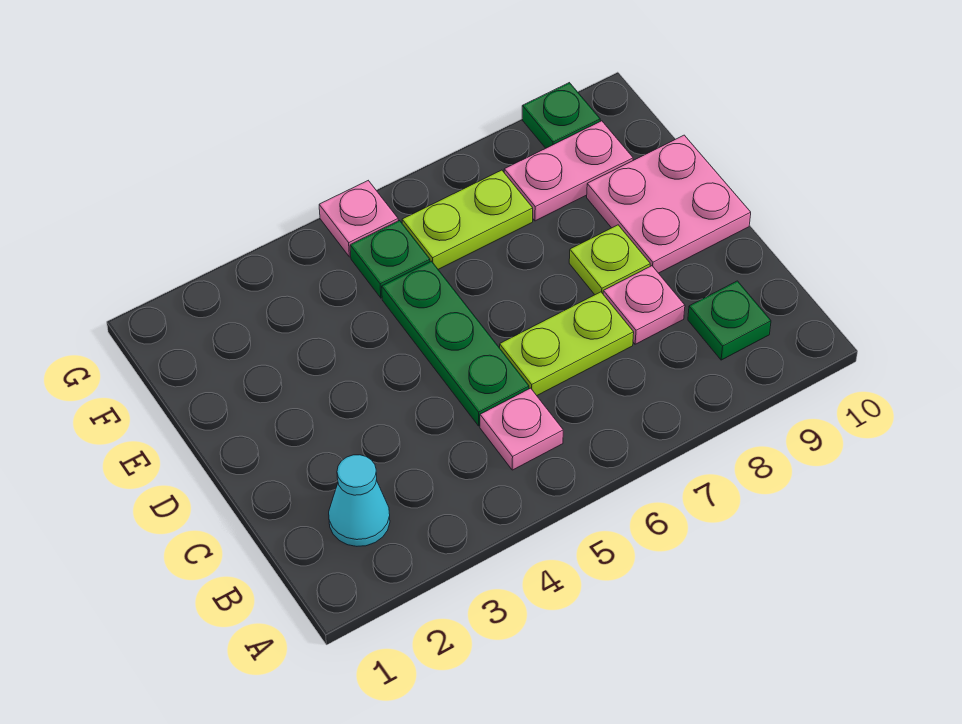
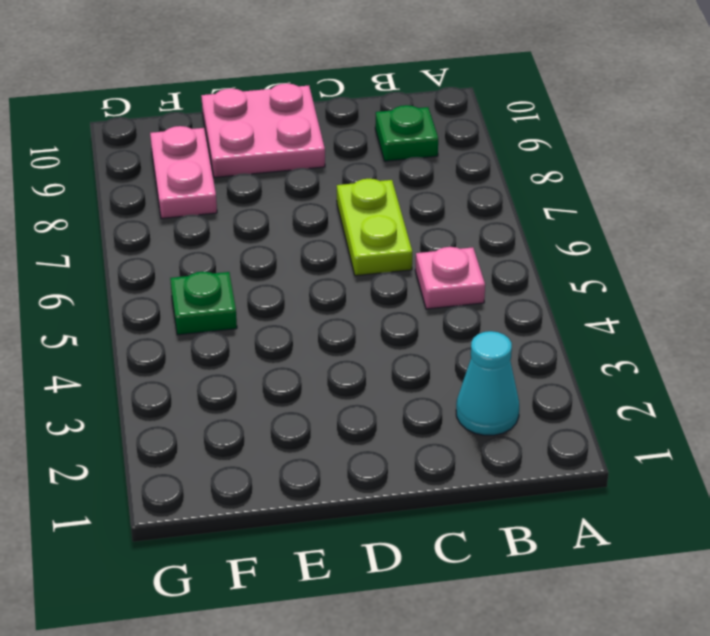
none -> green 1x3 plate [382,261,529,426]
none -> pink 1x1 plate [603,266,685,344]
none -> lime 1x1 plate [569,225,650,295]

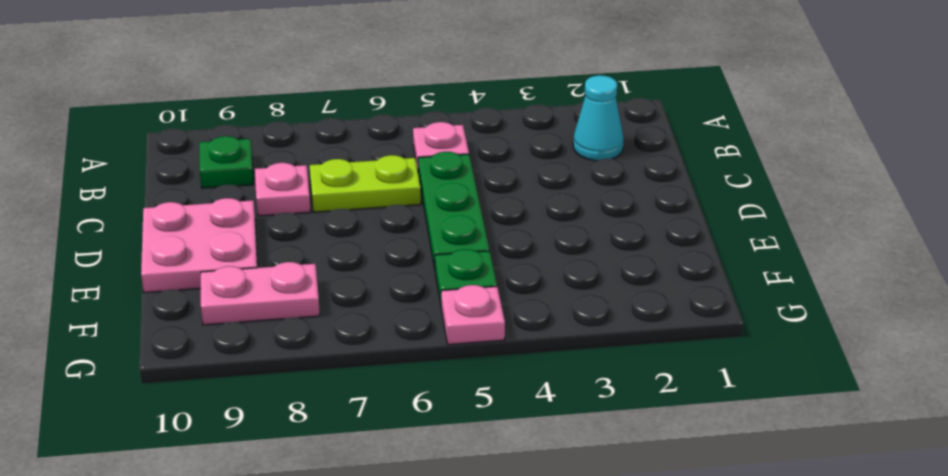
none -> lime 1x1 plate [569,225,650,295]
none -> lime 1x2 plate [402,170,533,269]
none -> green 1x1 plate [522,83,600,148]

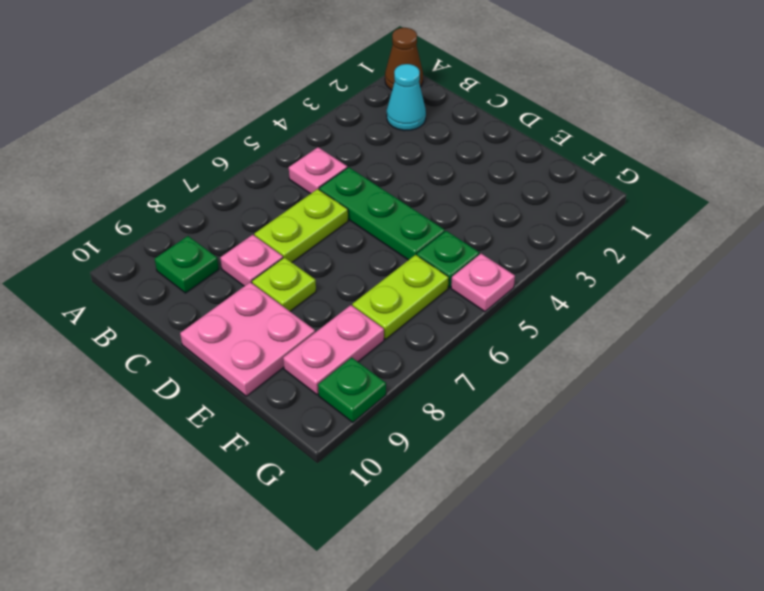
brown 1x1 cone [385,28,423,90] -> none

